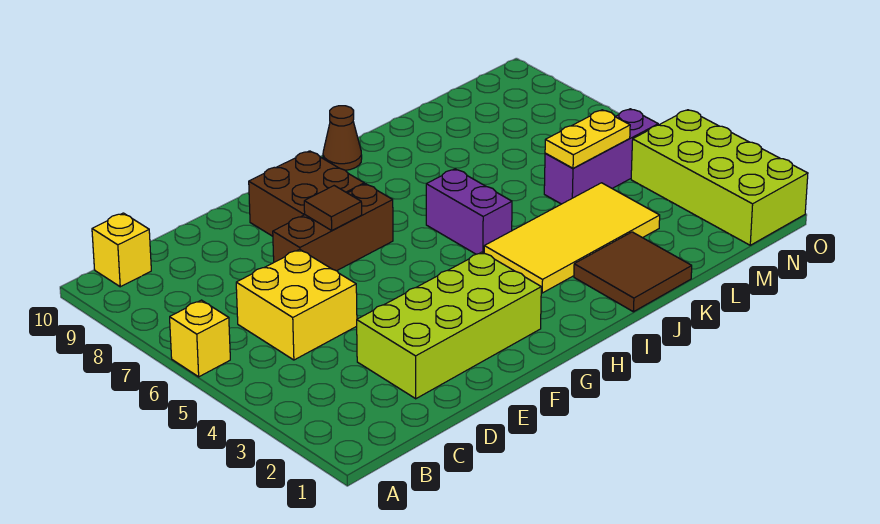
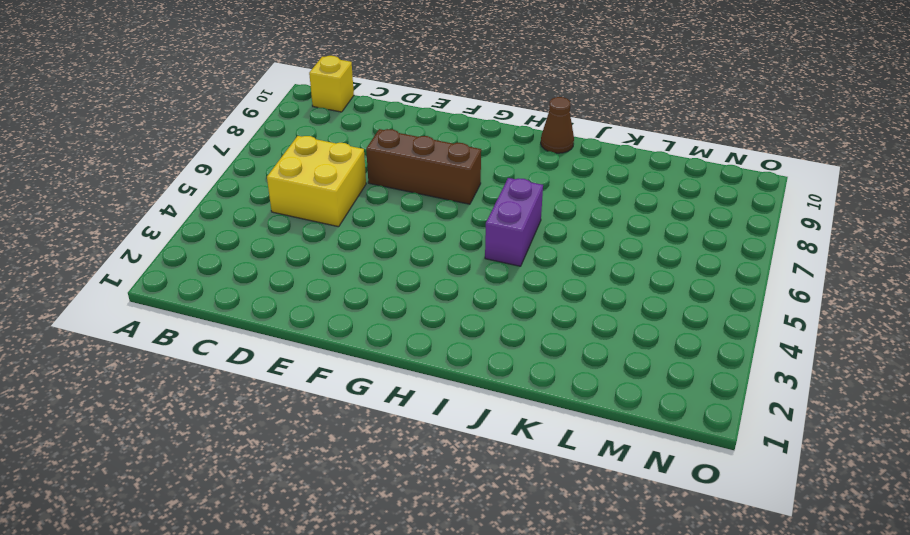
none -> yellow 1x1 brick [170,300,230,377]
none -> lime 2x4 brick [357,252,541,399]
none -> brown 2x2 brick [249,151,364,236]

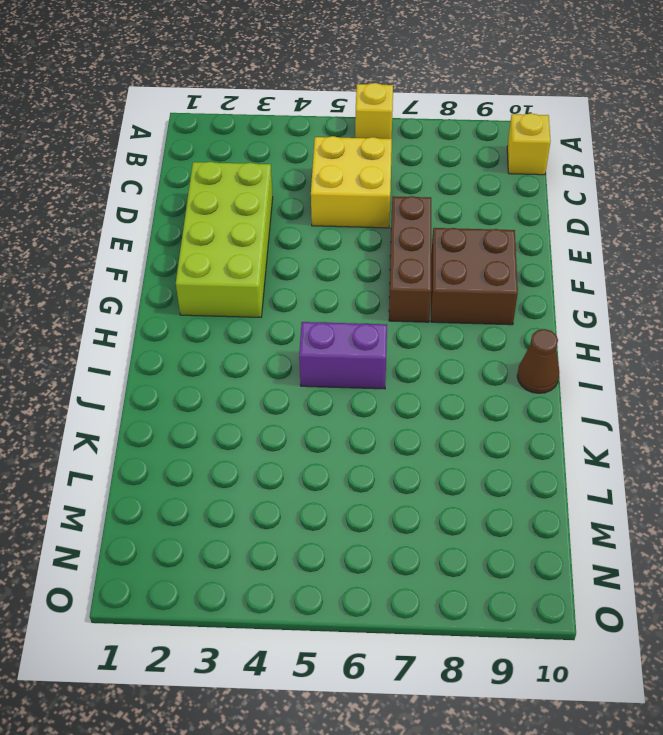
none -> yellow 2x4 tile [484,183,660,293]
none -> brown 2x2 tile [574,232,692,312]
none -> purple 1x3 brick [544,109,658,204]

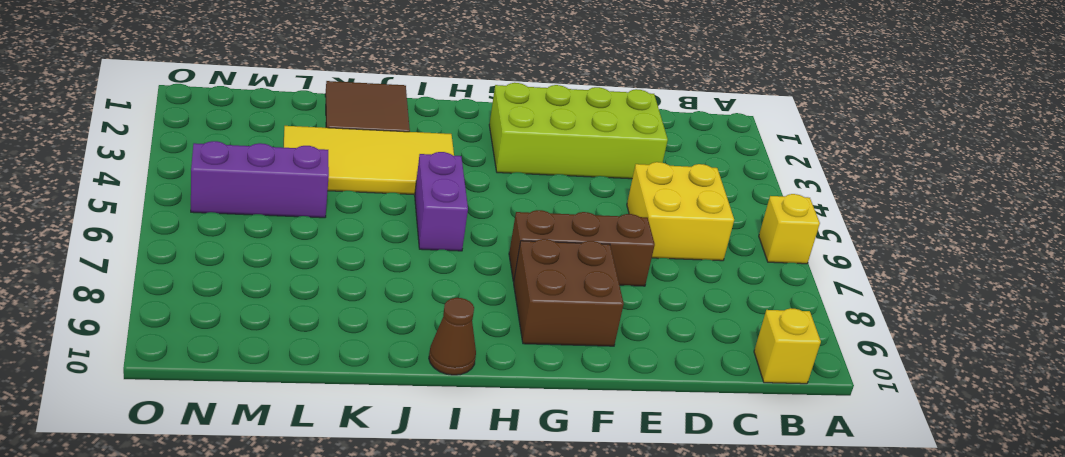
none -> lime 2x4 brick [631,110,808,245]
none -> brown 1x1 tile [304,186,362,230]
none -> yellow 1x2 plate [545,110,630,168]

